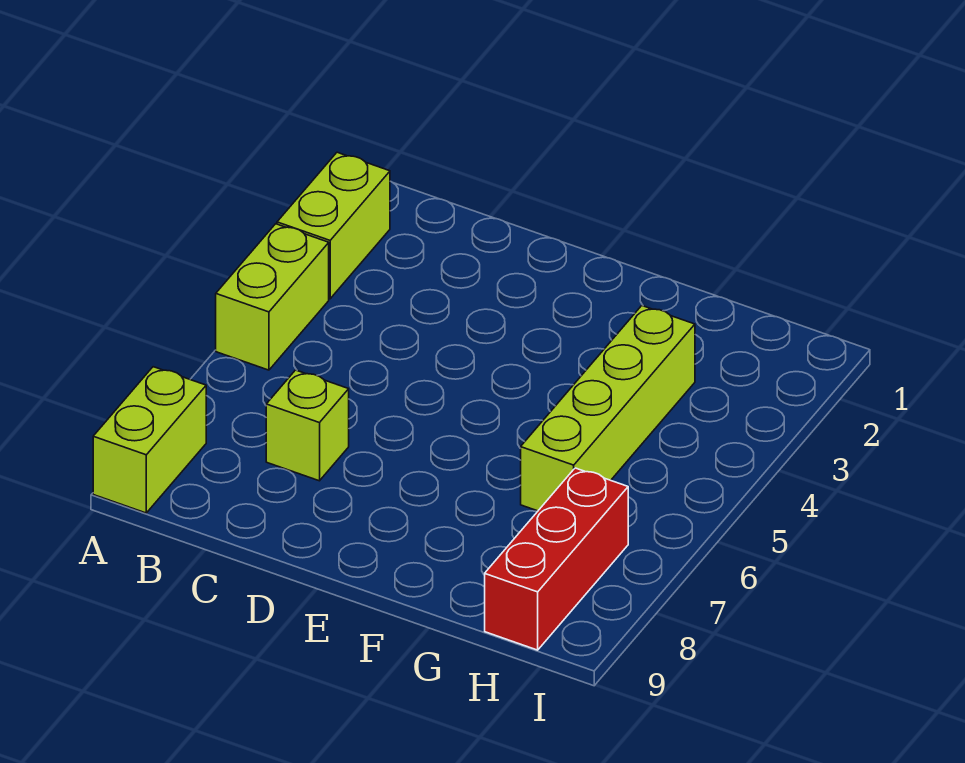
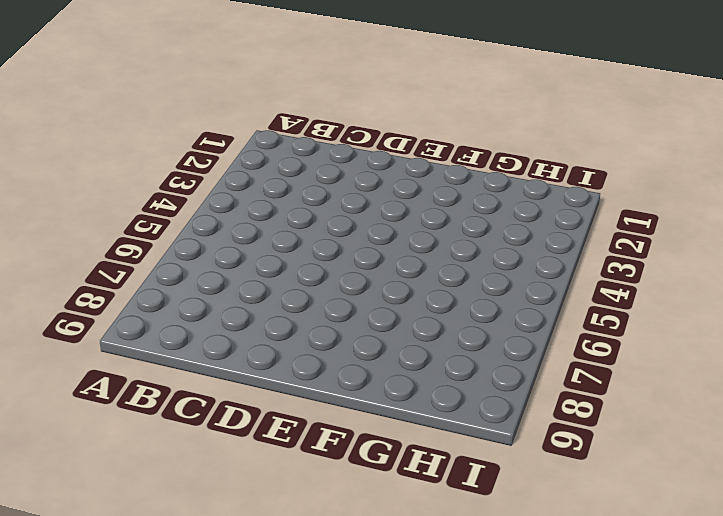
none -> lime 1x2 brick [277,152,390,299]
none -> lime 1x2 brick [216,224,329,370]

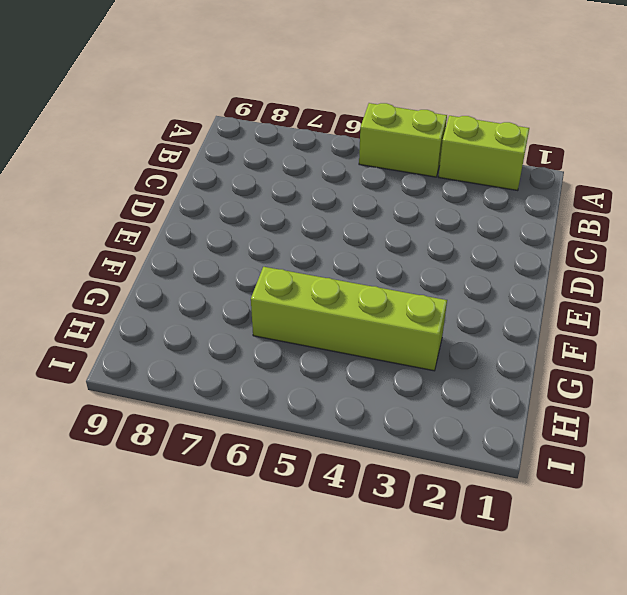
none -> lime 1x2 brick [93,367,206,513]
none -> lime 1x1 brick [266,370,349,481]

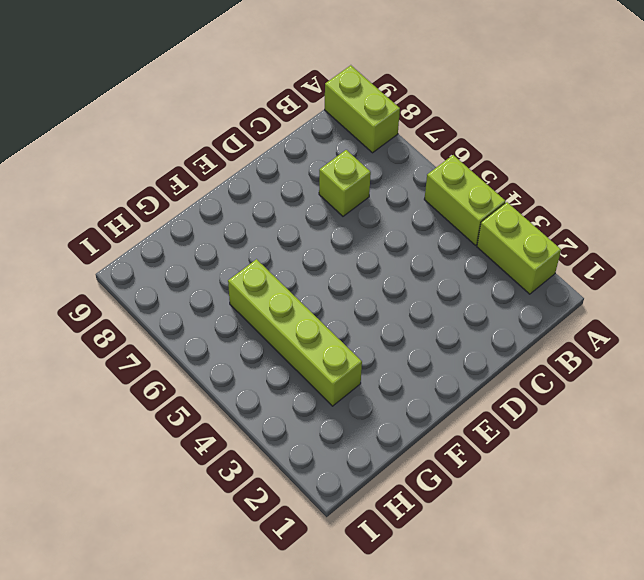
none -> red 1x3 brick [485,468,628,650]

